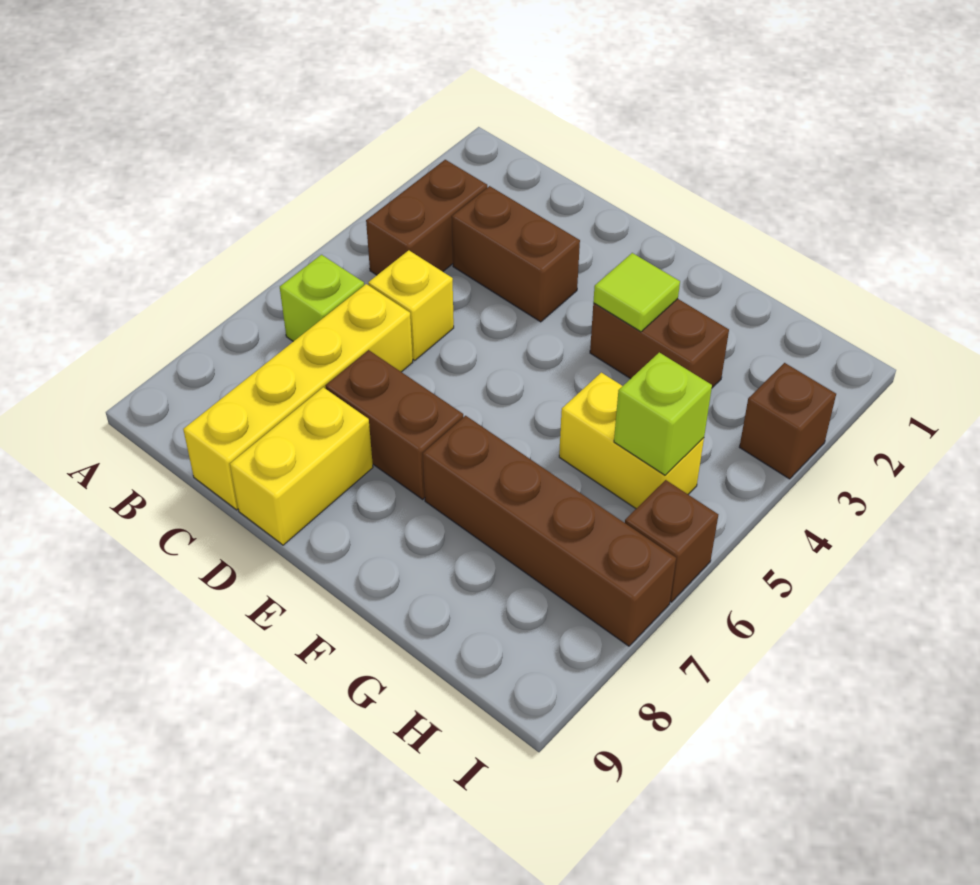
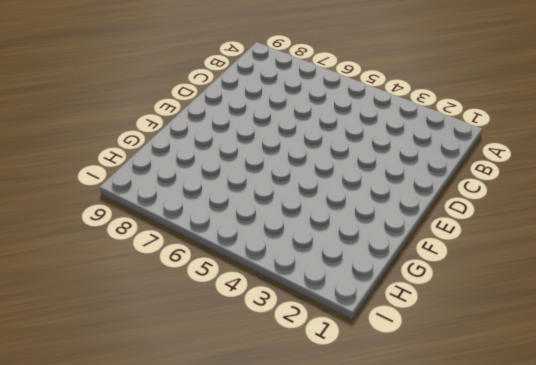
none -> brown 1x2 brick [366,160,487,275]
none -> lime 1x1 brick [280,255,364,341]
none -> brown 1x2 brick [452,186,580,322]

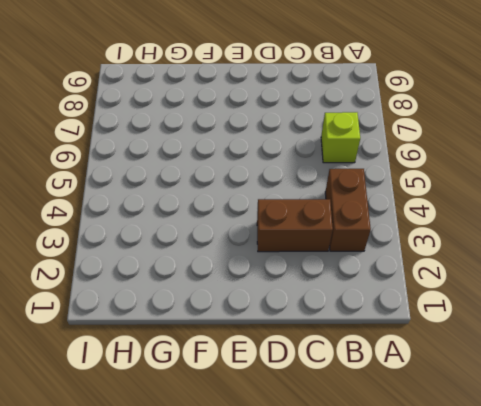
none -> yellow 1x1 brick [368,250,454,360]
none -> yellow 1x4 brick [183,284,413,510]
none -> brown 1x2 brick [326,350,463,499]

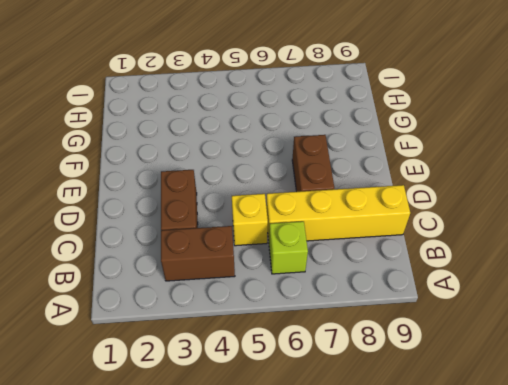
none -> yellow 1x2 brick [230,387,373,545]
none -> brown 1x2 brick [590,299,729,388]
none -> brown 1x4 brick [423,416,676,646]

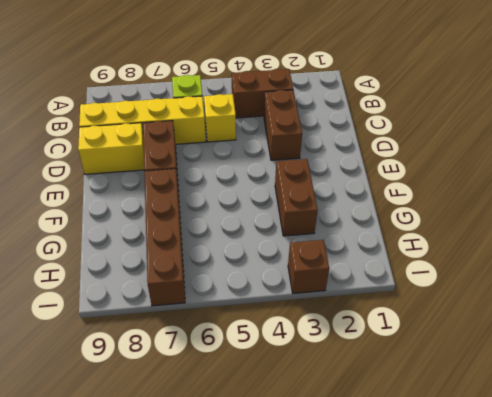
none -> yellow 1x2 brick [559,373,704,509]
none -> brown 1x1 brick [625,480,718,602]
none -> lime 1x1 tile [593,253,680,332]

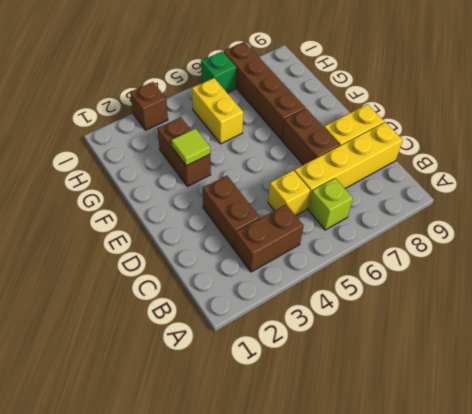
green 1x1 brick [201,51,236,93] -> brown 1x1 brick [625,480,718,602]
none -> lime 1x1 brick [614,352,712,475]

